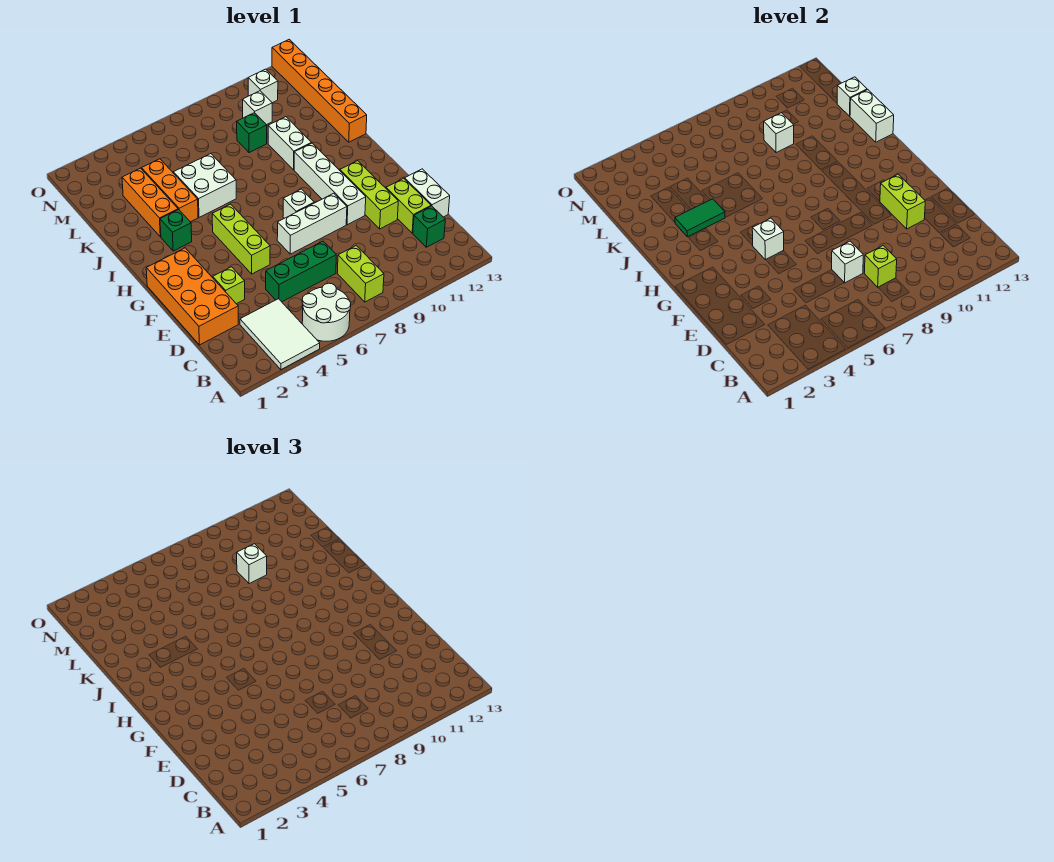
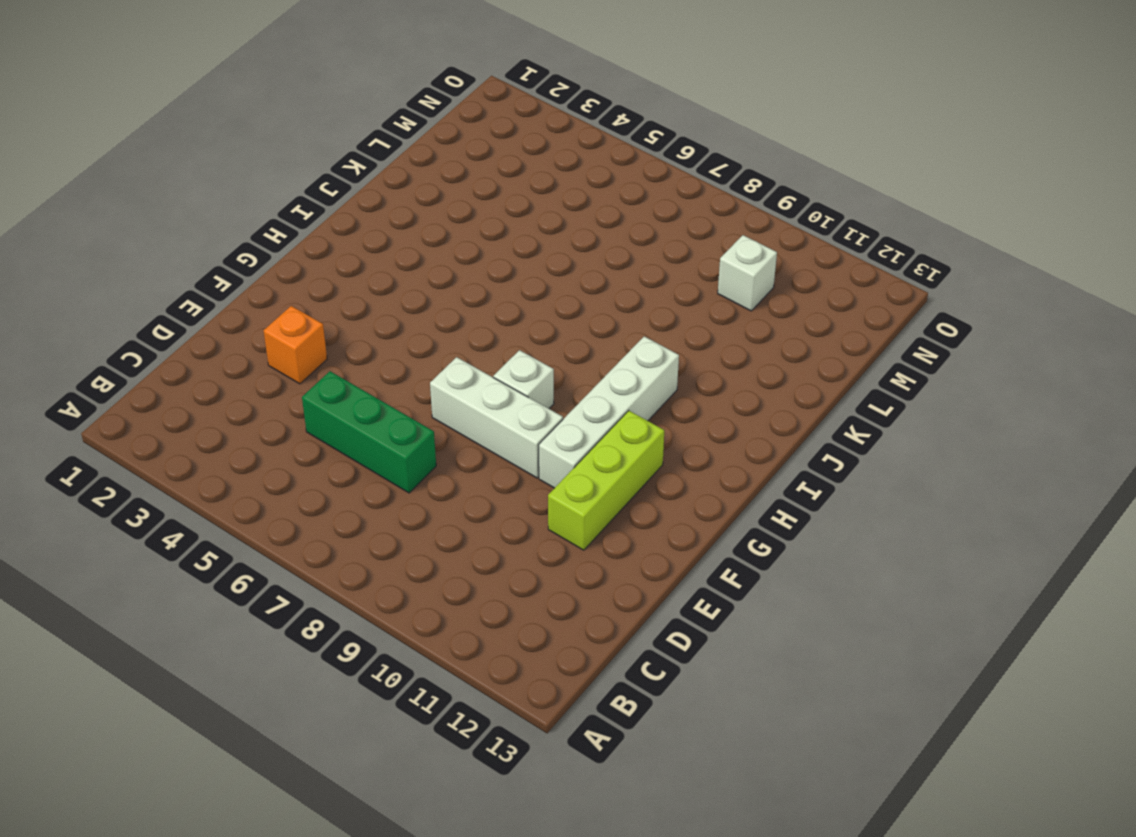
orange 1x1 brick [264,306,327,384] -> lime 1x1 brick [213,267,245,304]
none -> white 2x3 tile [240,299,320,370]
none -> white 2x2 round brick [302,283,351,341]
none -> lime 1x2 brick [337,246,384,302]
none -> green 1x1 brick [413,206,445,247]

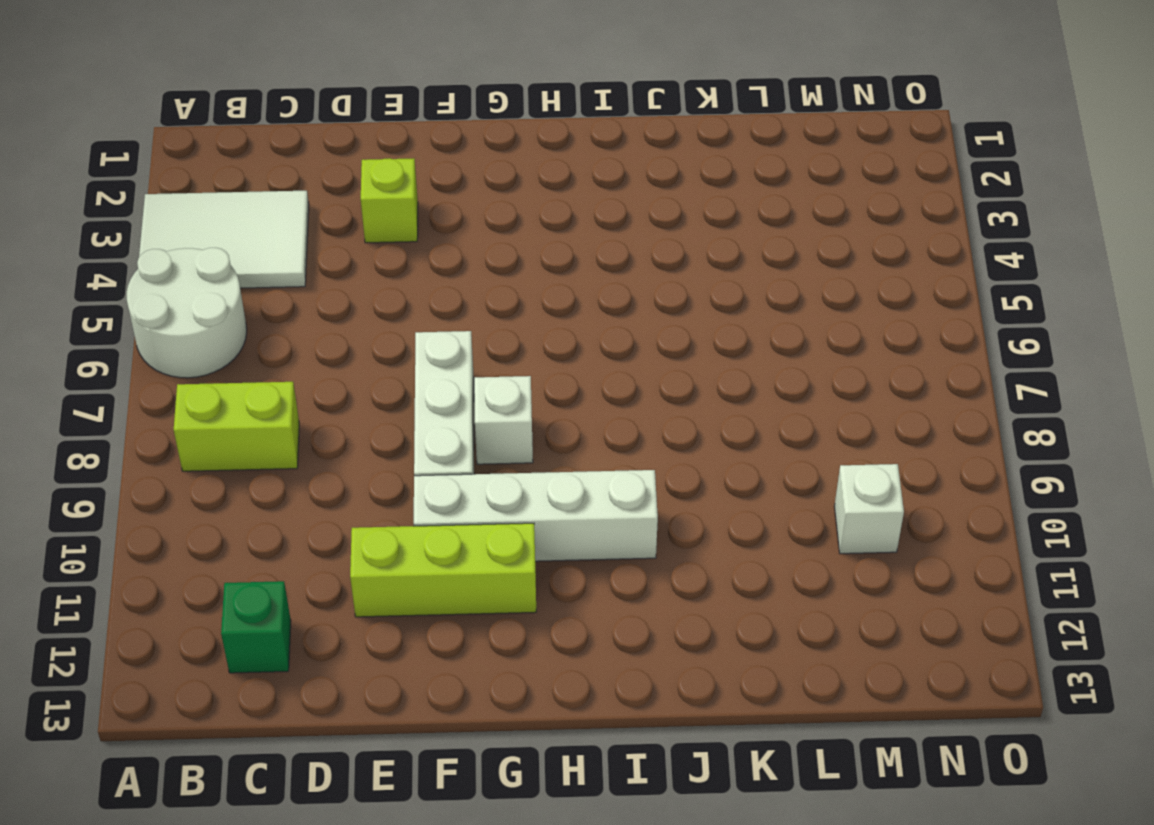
none -> orange 2x4 brick [146,248,238,345]
none -> green 1x3 brick [266,241,336,302]
none -> lime 1x2 brick [386,178,431,233]
none -> white 1x2 brick [405,169,450,217]

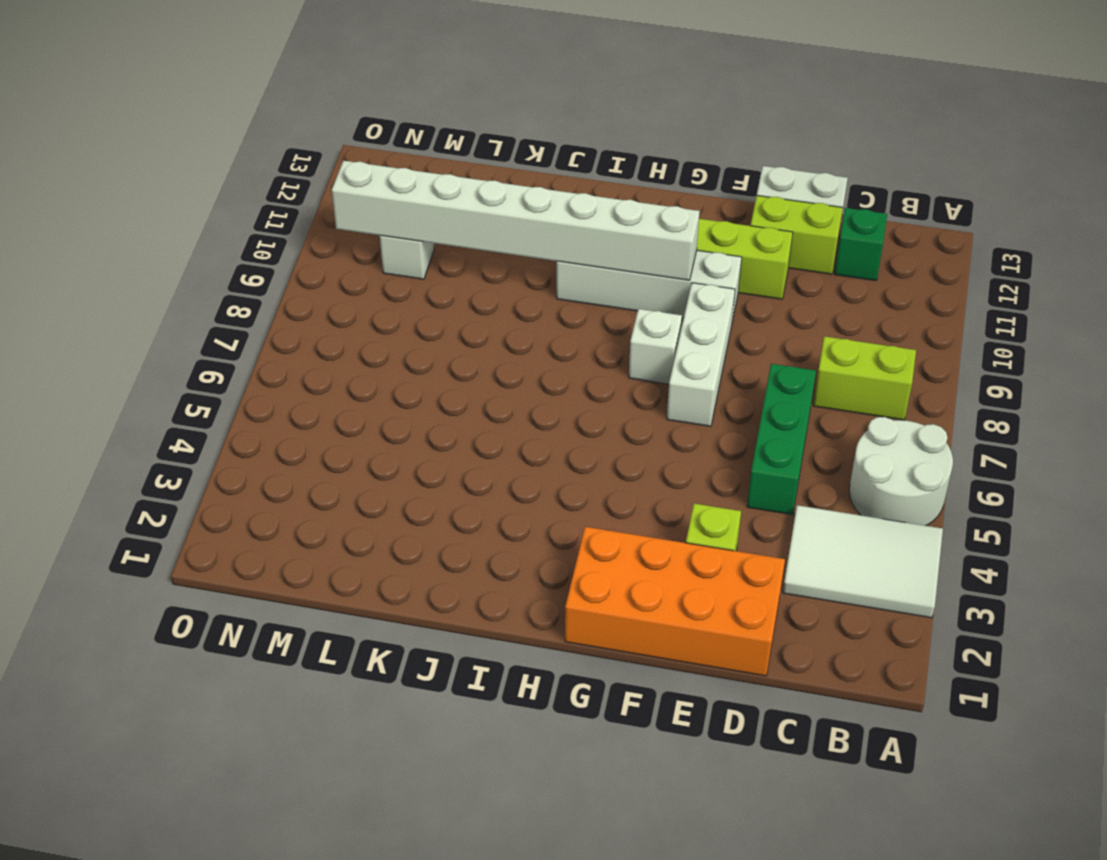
white 1x8 brick [332,161,700,280] -> none
none -> lime 1x3 brick [212,204,270,274]
none -> green 1x1 brick [160,210,192,251]
none -> orange 1x3 brick [122,168,178,237]
none -> orange 1x3 brick [142,159,198,222]

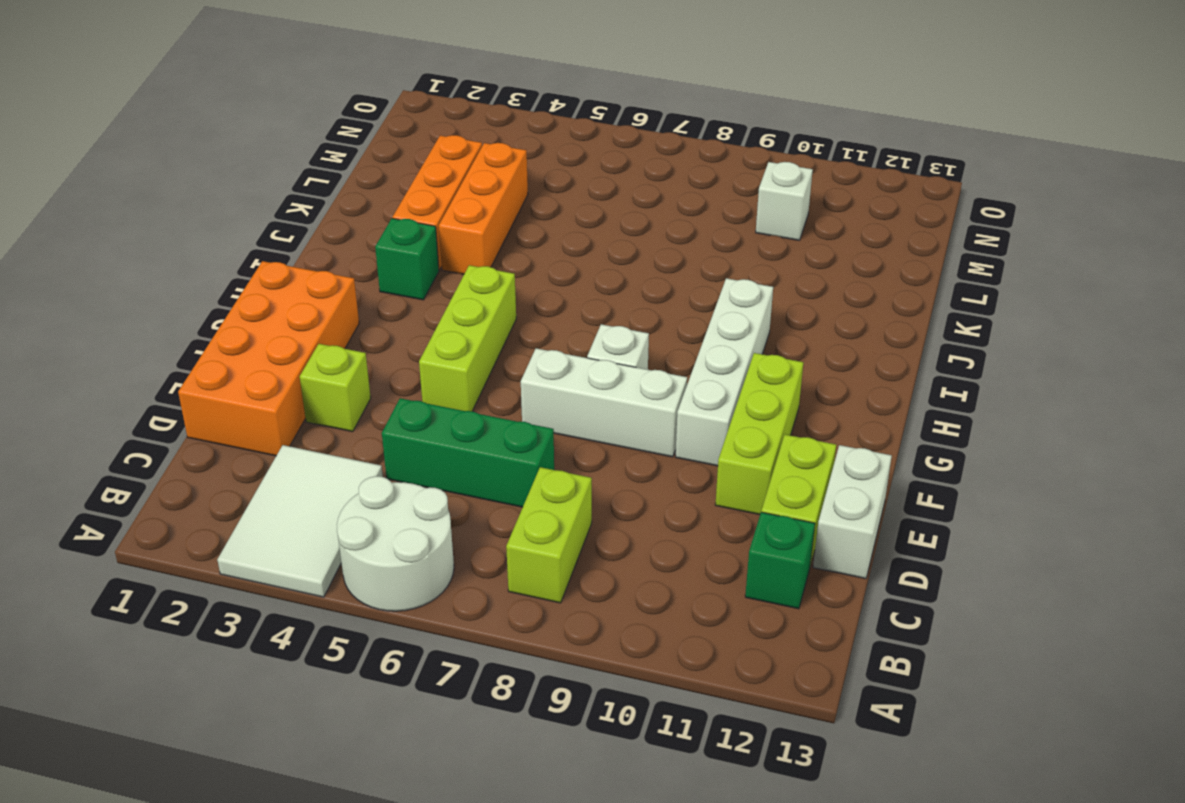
none -> white 2x2 brick [174,153,236,217]
none -> white 1x2 brick [268,117,312,170]
none -> orange 1x6 brick [272,40,367,142]
none -> green 1x1 brick [237,113,267,153]

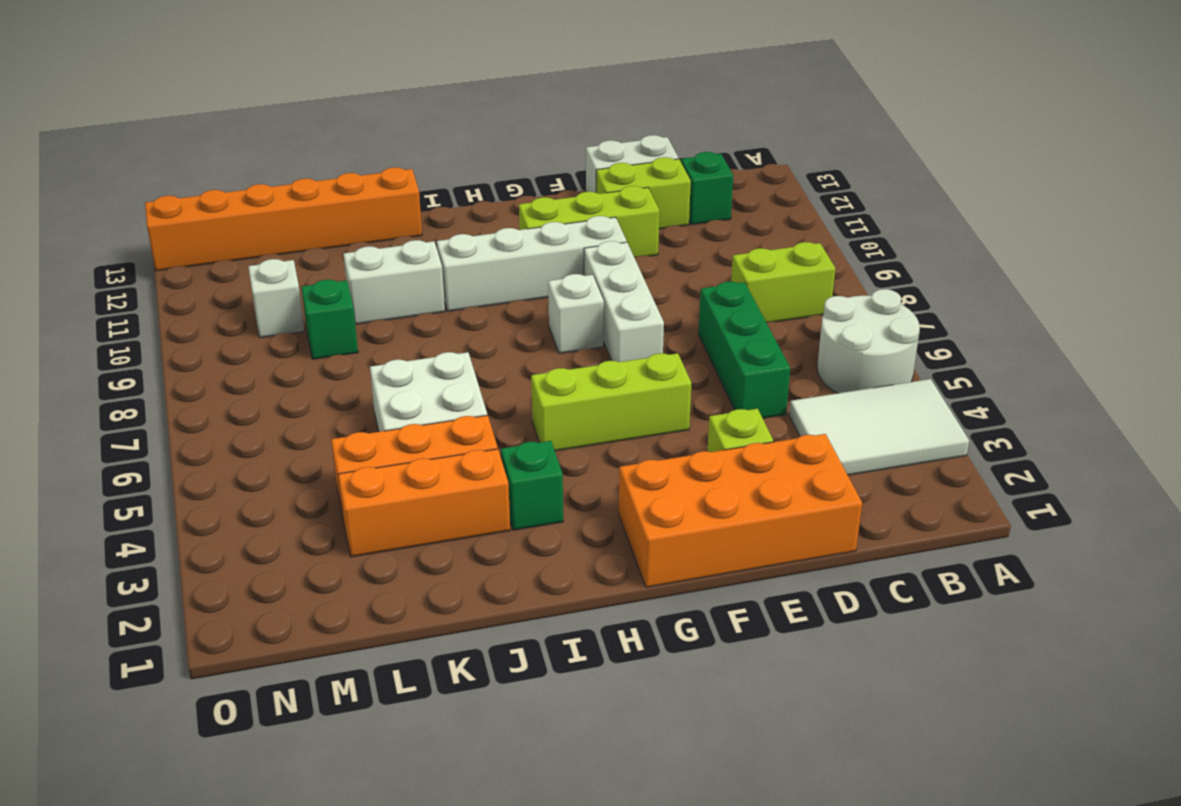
none -> white 1x1 brick [248,69,278,103]
none -> lime 1x1 brick [864,246,897,287]
none -> white 1x1 brick [832,241,863,283]
none -> lime 1x2 brick [880,174,925,229]

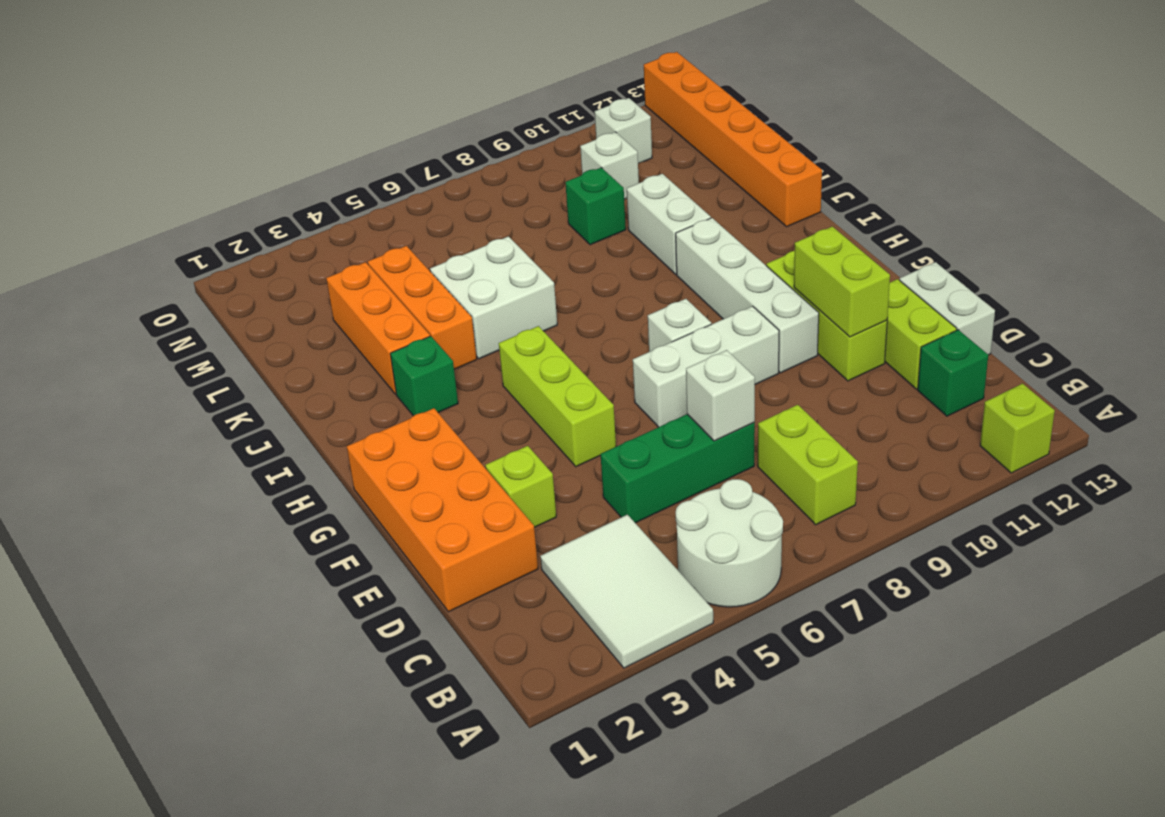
lime 1x1 brick [980,384,1055,473] -> lime 1x1 brick moved to [864,246,897,287]
none -> white 1x1 brick [752,218,784,260]
none -> green 1x2 tile [675,199,725,237]
none -> white 1x2 brick [850,90,894,142]
none -> white 1x1 brick [764,113,794,153]

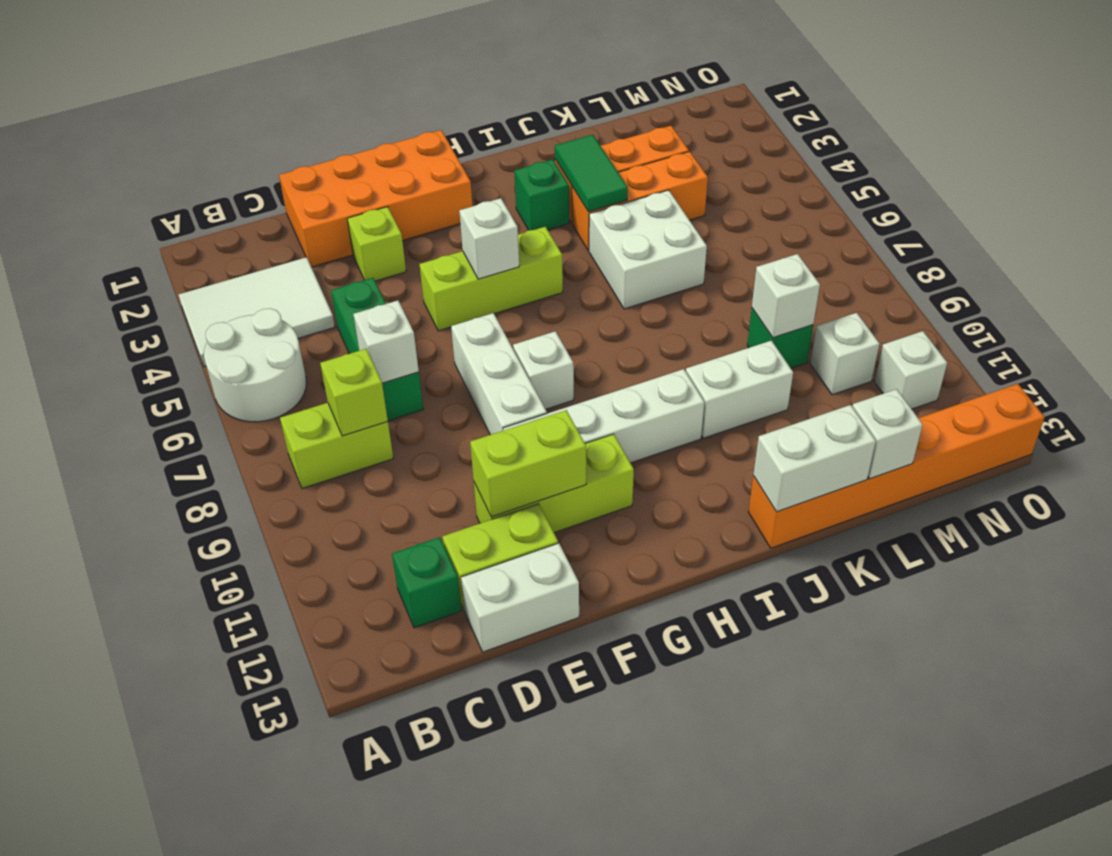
none -> white 1x1 brick [237,544,267,584]

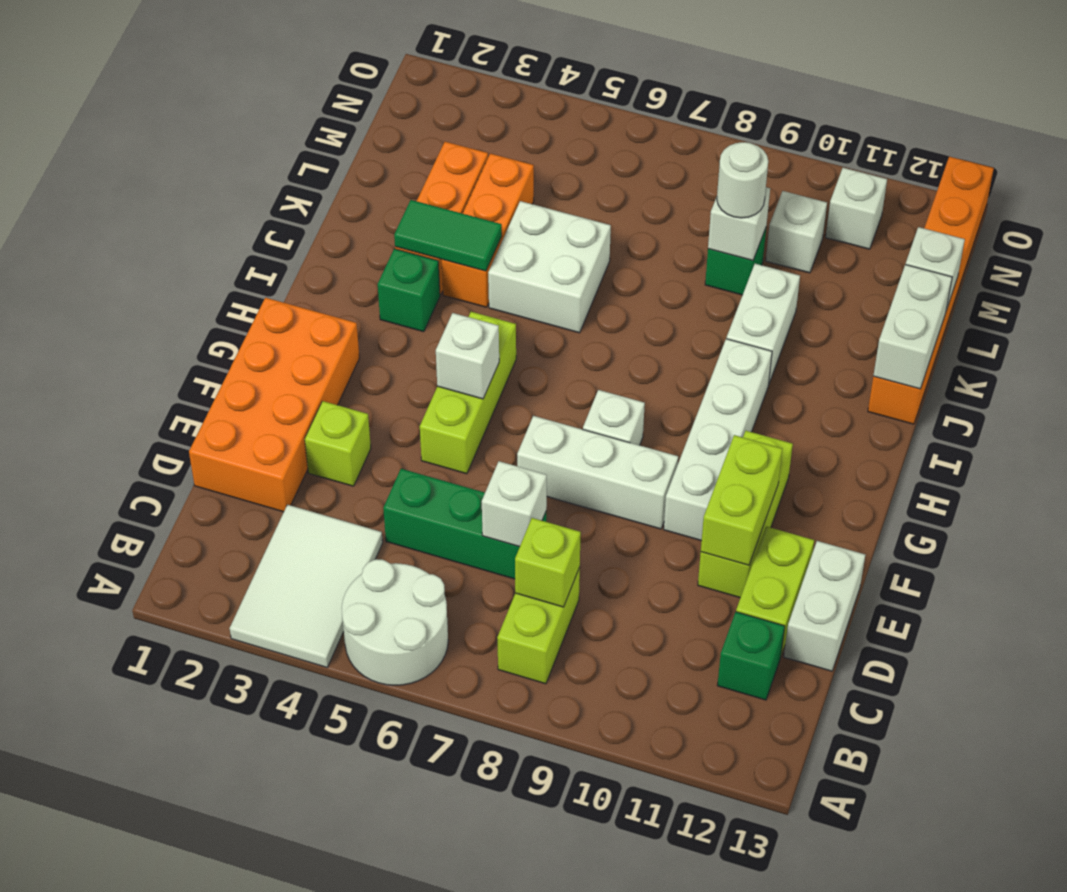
white 1x1 round brick [717,142,768,218] -> white 1x1 brick [237,544,267,584]

